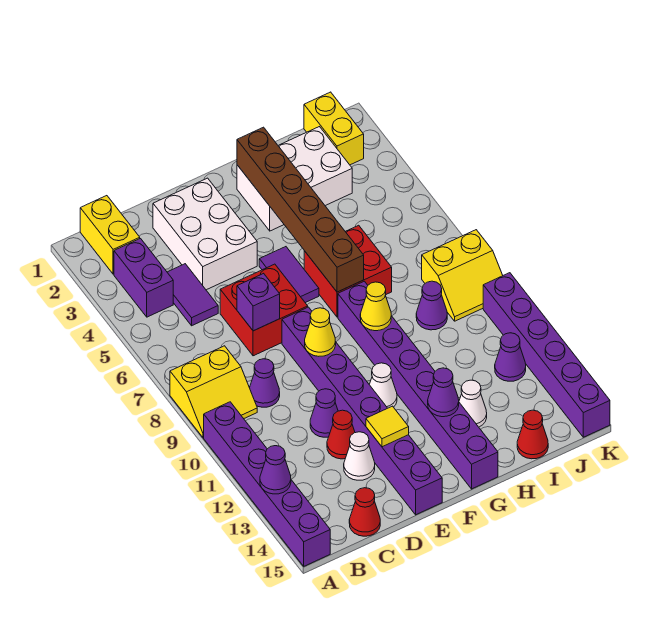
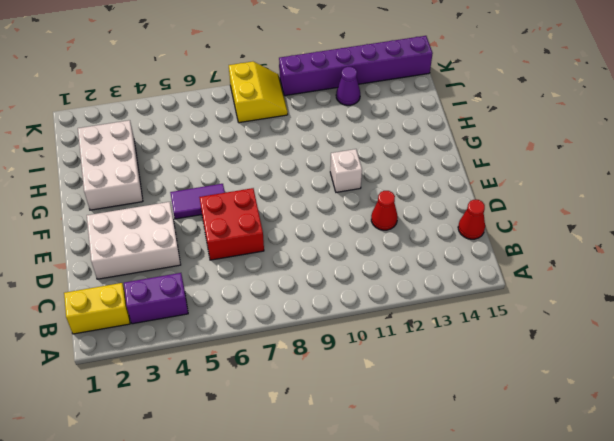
white 1x1 brick [330,149,362,192] -> white 1x1 cone [369,363,397,408]
none -> yellow 2x2 slope [170,346,257,437]
none -> purple 1x6 brick [204,402,330,566]
none -> purple 1x2 tile [167,264,218,326]
none -> purple 1x1 cone [249,359,280,407]

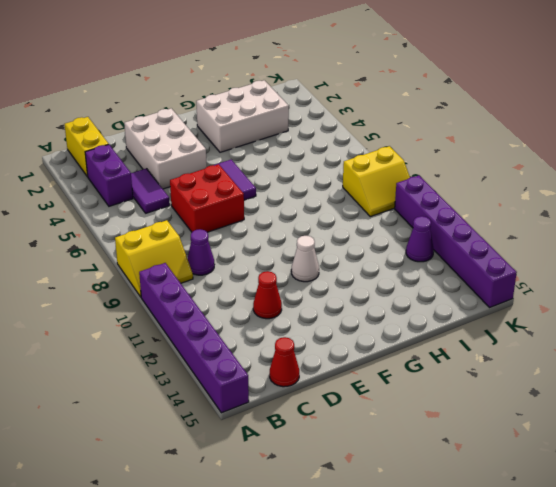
none -> purple 1x1 cone [310,389,338,437]
none -> white 1x1 cone [344,432,375,480]
none -> purple 1x8 brick [282,307,442,515]
none -> red 2x2 brick [304,225,392,317]

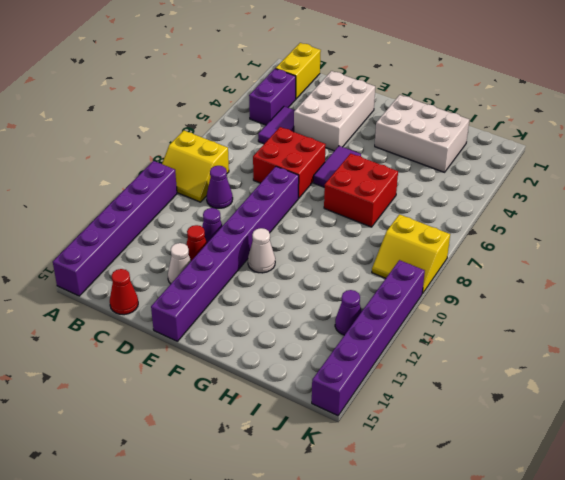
none -> purple 1x8 brick [338,281,498,489]
none -> white 1x1 cone [459,380,487,427]
none -> purple 1x1 cone [416,281,447,330]
none -> red 1x1 cone [517,410,548,459]

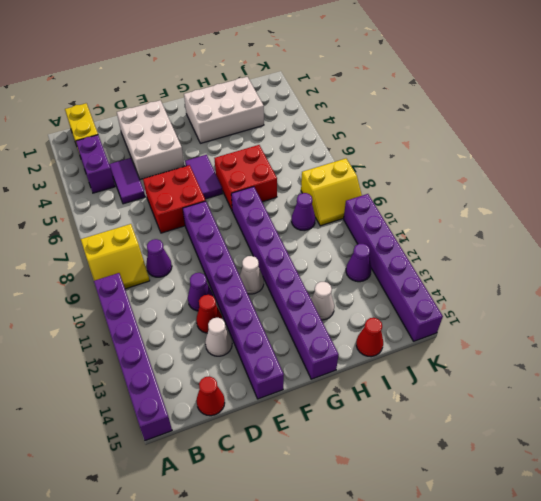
none -> yellow 1x2 brick [304,92,364,165]
none -> purple 1x1 cone [260,446,291,494]
none -> purple 1x1 brick [237,273,280,331]
none -> yellow 1x1 cone [305,308,336,356]

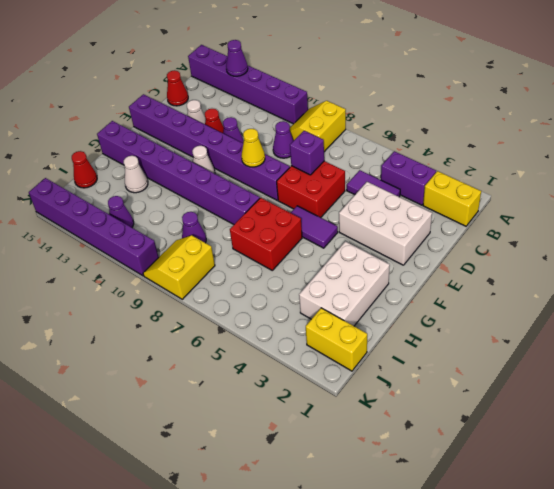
none -> yellow 1x1 tile [366,406,409,447]
none -> brown 1x6 brick [237,127,364,292]
none -> yellow 1x1 cone [360,282,391,331]
none -> purple 1x1 cone [428,368,459,417]

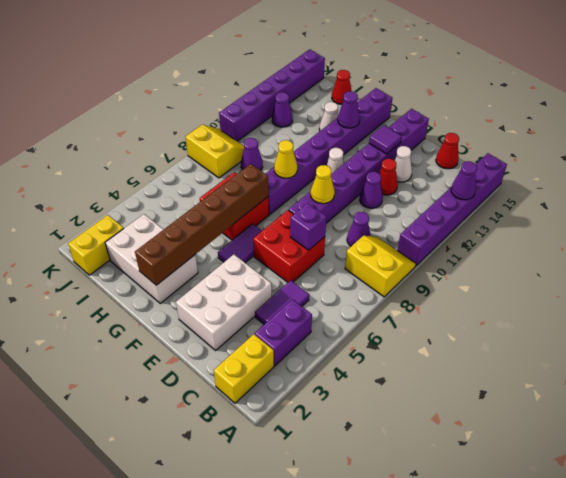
purple 1x1 tile [369,125,402,154] -> yellow 1x1 tile [366,406,409,447]

